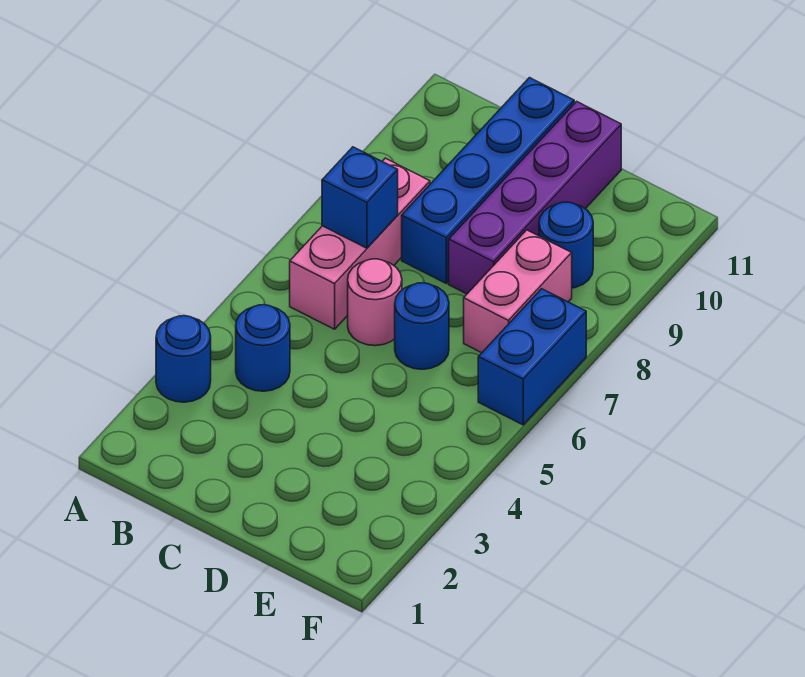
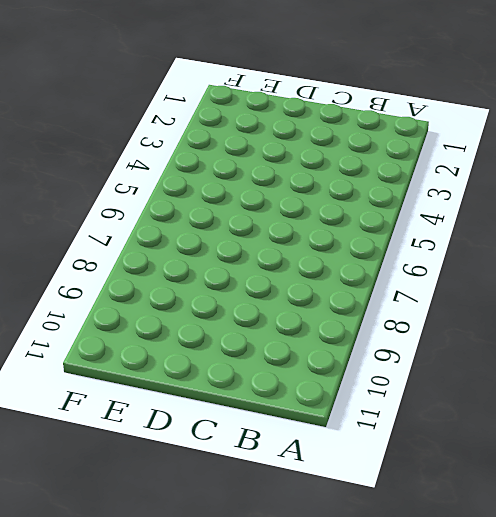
none -> blue 1x1 round brick [156,316,211,402]
none -> blue 1x1 round brick [236,305,290,391]

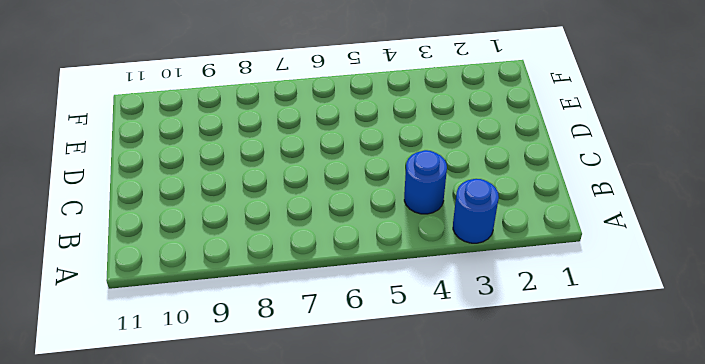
none -> pink 1x3 brick [290,158,430,329]
none -> pink 1x1 round brick [348,259,402,346]

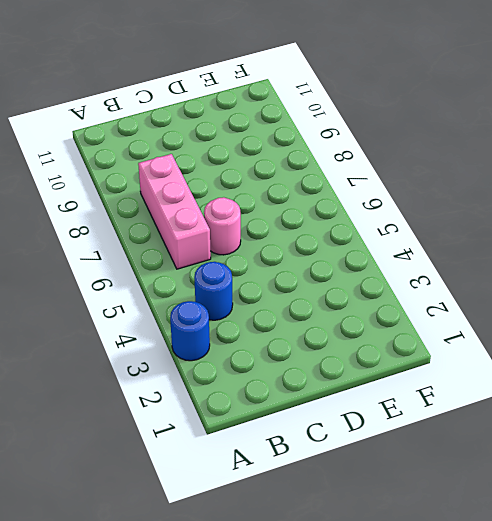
none -> blue 1x4 brick [402,78,574,283]
none -> blue 1x1 round brick [395,283,449,369]

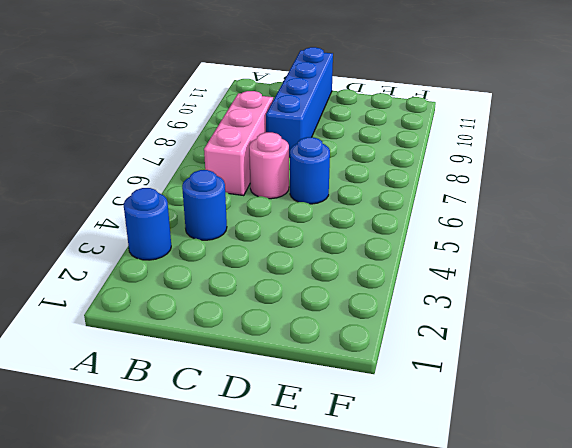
none -> purple 1x4 brick [449,101,621,294]
none -> pink 1x2 brick [464,230,572,353]

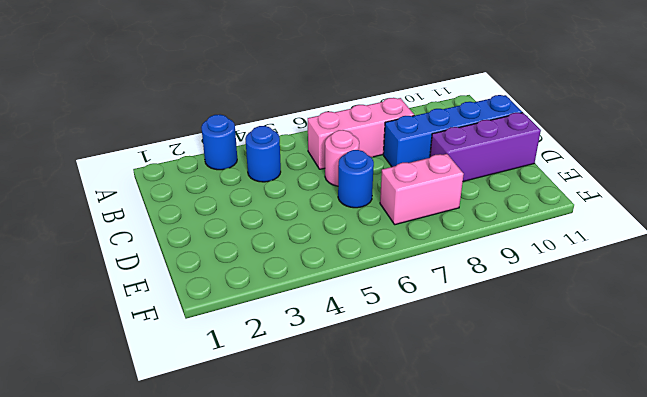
purple 1x3 brick [430,113,541,182] -> purple 1x4 brick [449,101,621,294]
none -> blue 1x1 round brick [539,202,593,288]
none -> blue 1x2 brick [478,289,586,425]

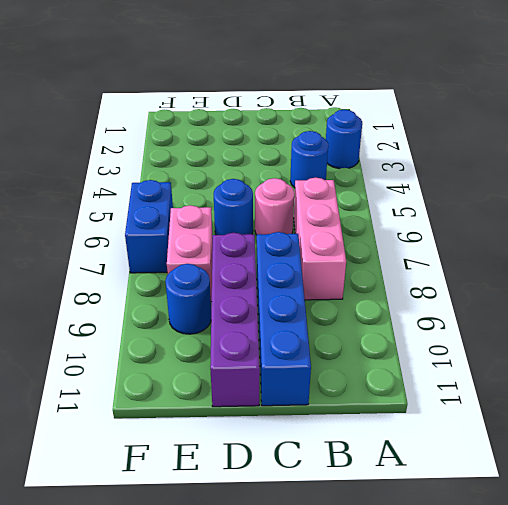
none -> blue 1x1 brick [322,147,398,248]

